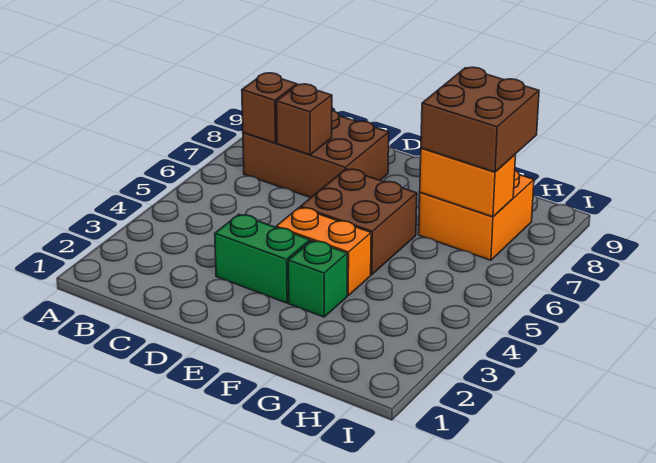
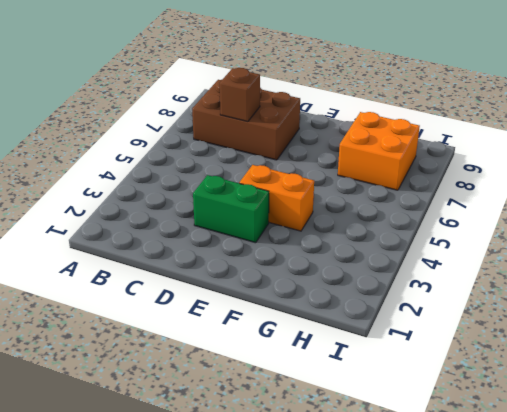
none -> brown 2x2 brick [300,169,417,275]
none -> green 1x1 brick [288,241,347,317]

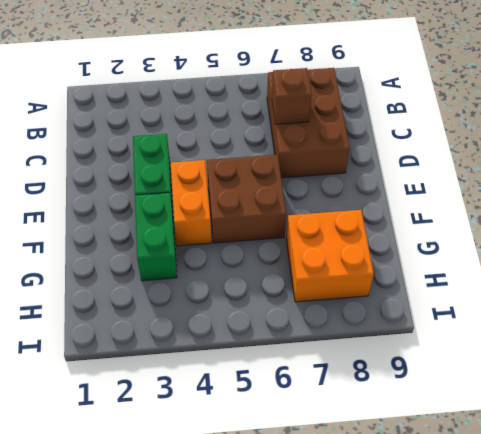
green 1x2 brick [135,193,177,281] -> green 1x1 brick [288,241,347,317]
none -> brown 1x1 brick [242,73,297,143]
none -> orange 1x2 brick [420,148,516,217]

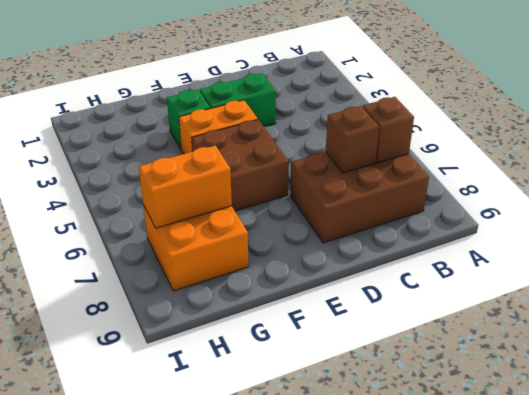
none -> brown 2x2 brick [421,67,539,172]

